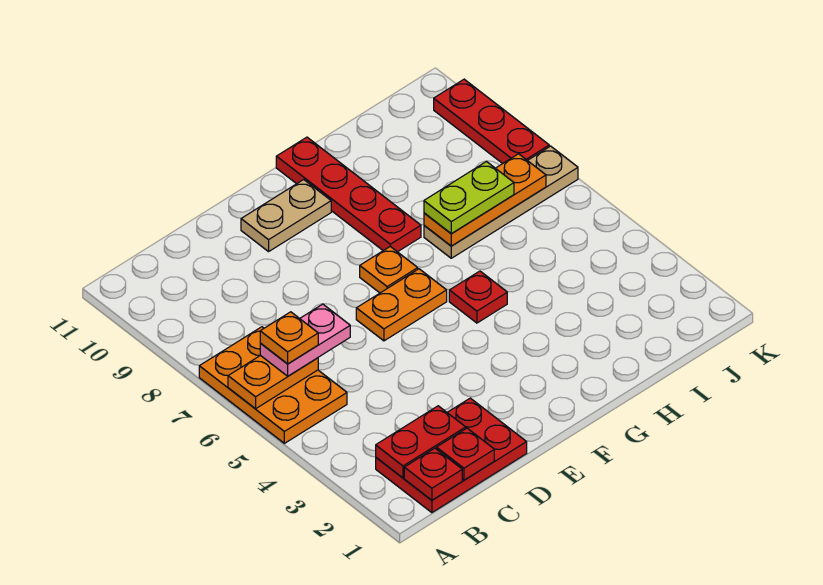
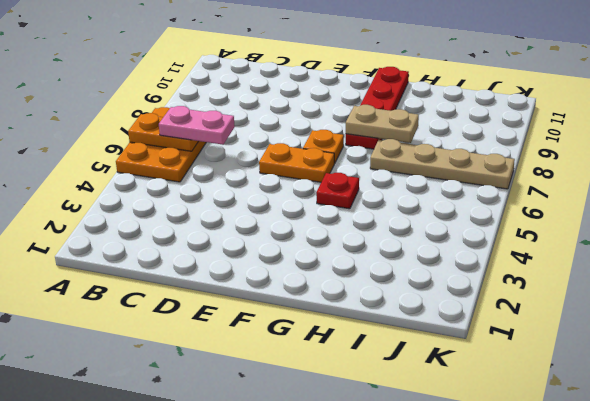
tan 1x2 plate [346,105,419,143] -> tan 1x2 plate moved to [241,180,331,252]
none -> red 2x3 plate [376,398,527,513]
none -> red 1x3 plate [434,79,549,164]
none -> red 1x1 plate [404,448,462,500]

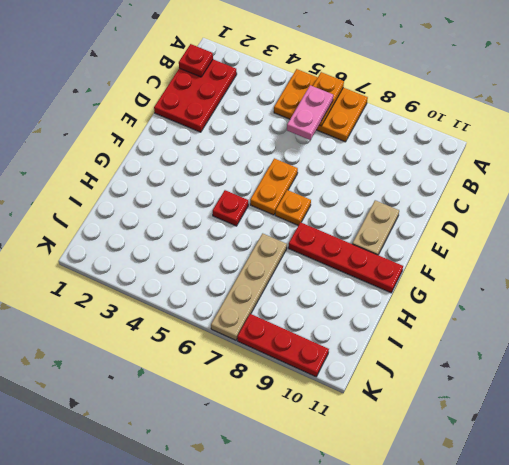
none -> red 1x2 plate [376,406,466,478]
none -> red 1x1 plate [436,428,494,480]
none -> orange 1x3 plate [424,154,546,246]

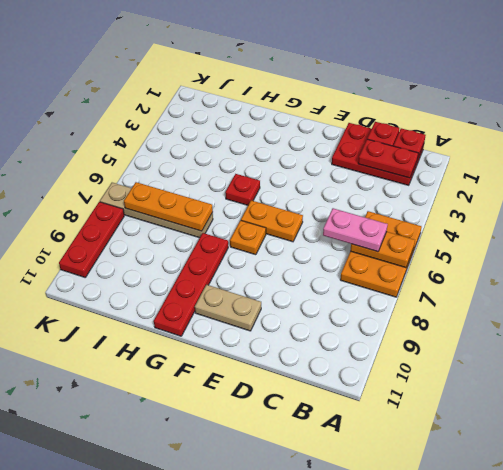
none -> lime 1x2 plate [424,162,514,233]
none -> orange 1x1 plate [260,312,318,364]

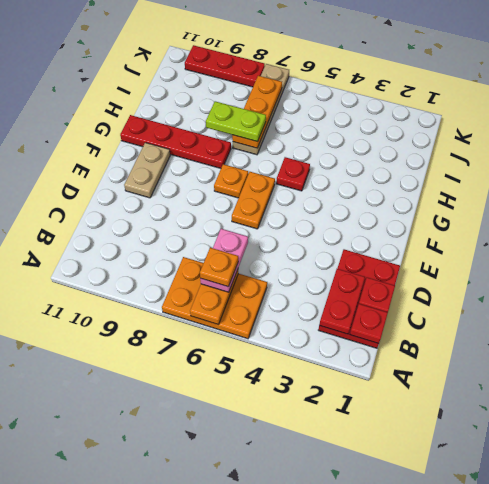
lime 1x2 plate [206,101,266,142] -> lime 1x2 plate turned to [424,162,514,233]

